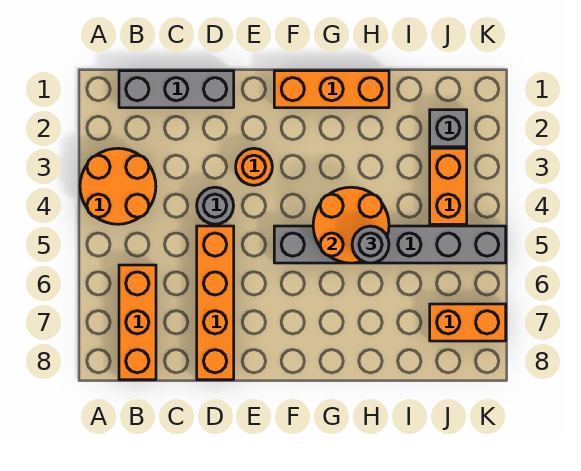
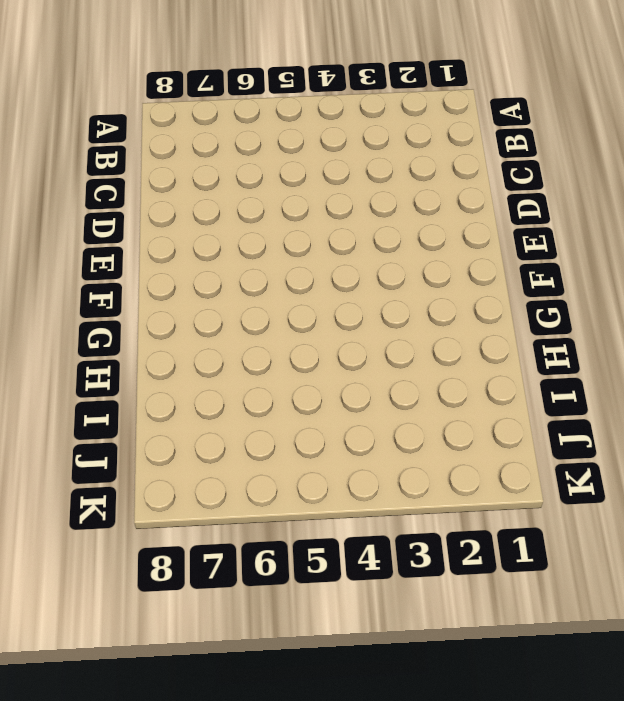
none -> orange 2x2 round brick [80,148,156,224]
none -> grey 1x3 brick [119,71,234,108]
none -> orange 1x3 brick [119,265,156,380]

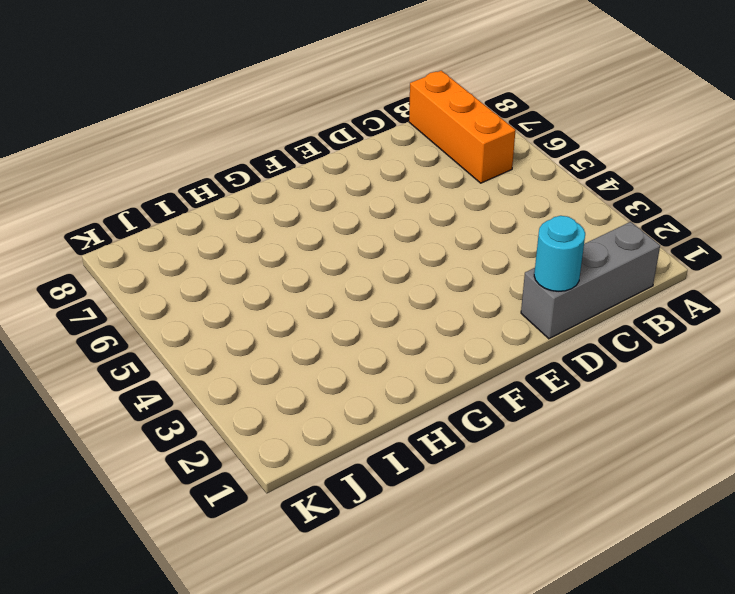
cyan 1x1 round brick [534,216,585,291] -> none
none -> orange 2x2 round brick [80,148,156,224]
none -> grey 1x1 round brick [197,187,234,224]
none -> orange 1x4 brick [197,226,234,380]

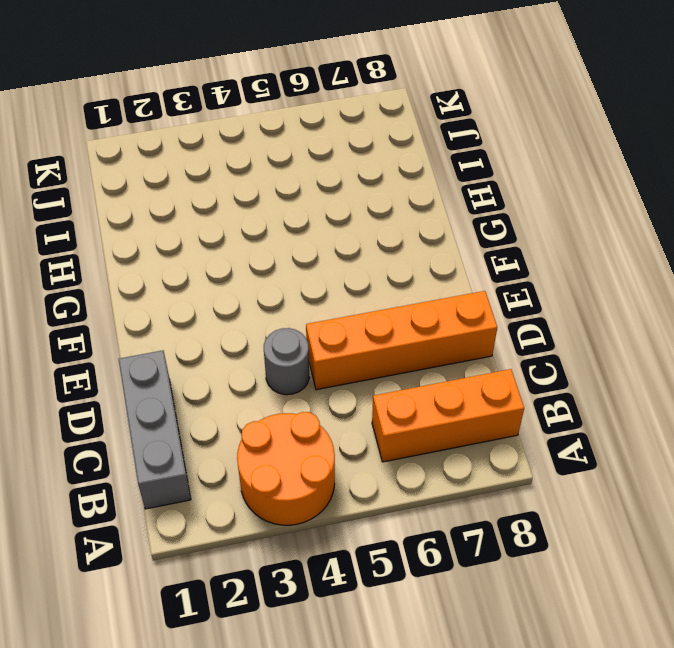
none -> orange 1x1 round brick [236,149,272,185]
none -> orange 1x3 brick [274,71,389,108]
none -> grey 1x6 brick [274,226,506,263]

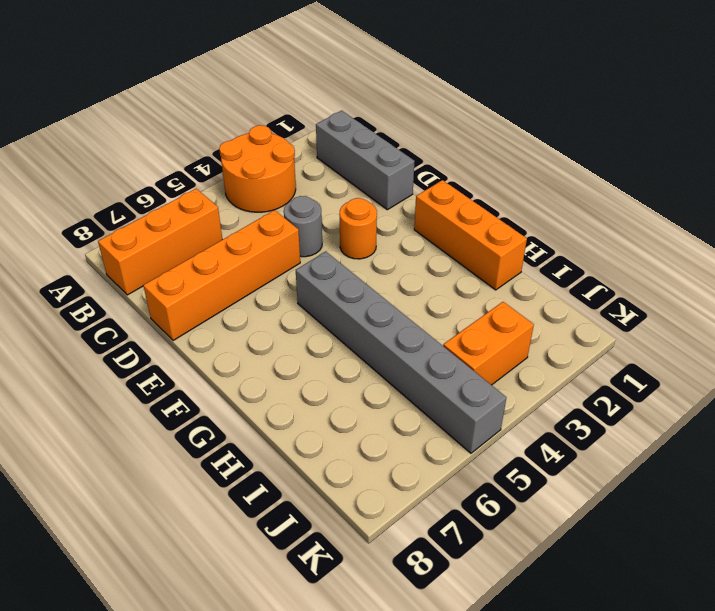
none -> grey 1x1 brick [430,110,467,147]
none -> orange 1x2 brick [430,304,506,341]
none -> orange 2x2 round brick [313,187,389,263]

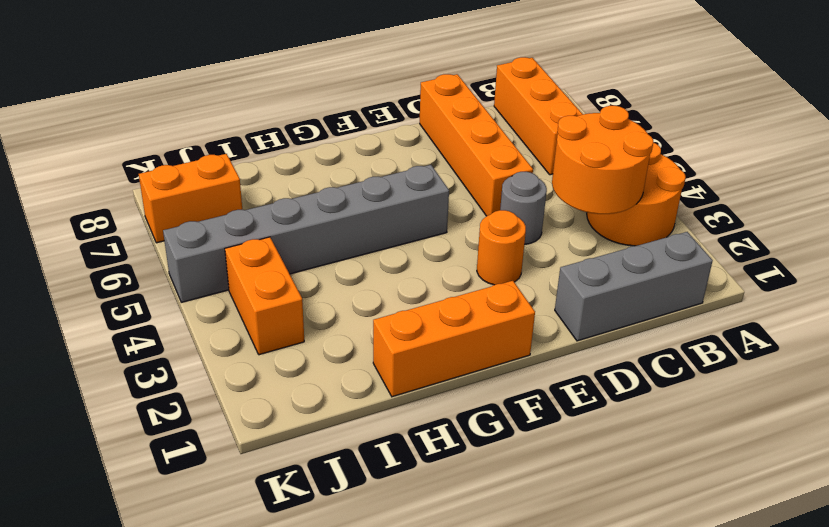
orange 2x2 round brick [552,106,653,214] -> orange 2x2 round brick moved to [313,187,389,263]
none -> grey 1x1 brick [430,110,467,147]
none -> grey 1x1 round brick [352,226,389,263]

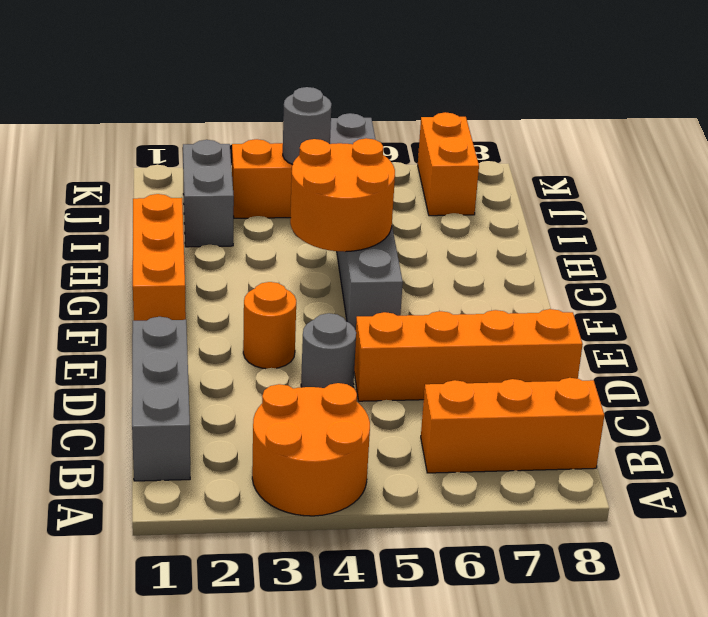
grey 1x2 brick [183,140,234,247] -> grey 1x1 brick [430,110,467,147]
grey 1x1 round brick [283,87,332,165] -> grey 1x1 round brick moved to [352,226,389,263]

